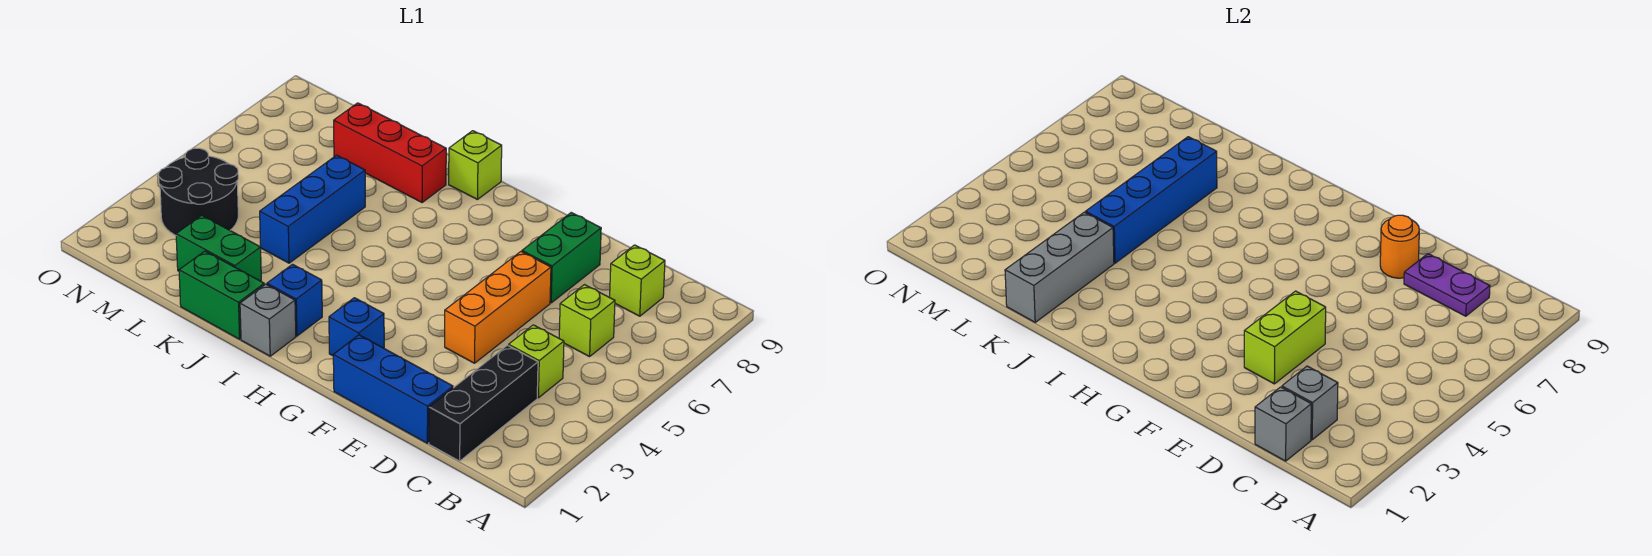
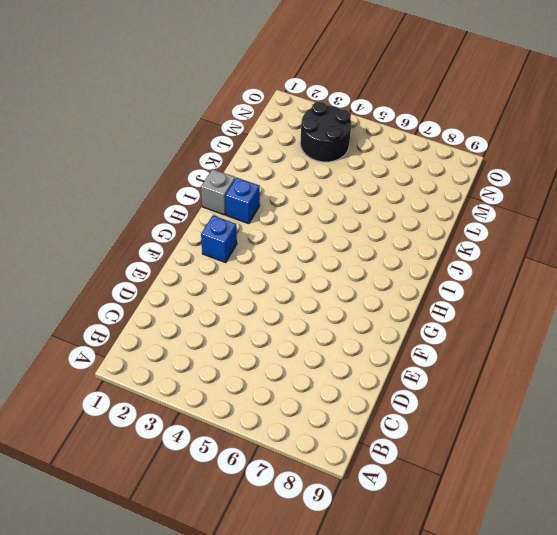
none -> black 1x3 brick [429,345,538,461]
none -> lime 1x1 brick [509,325,564,398]
none -> lime 1x1 brick [559,285,615,357]

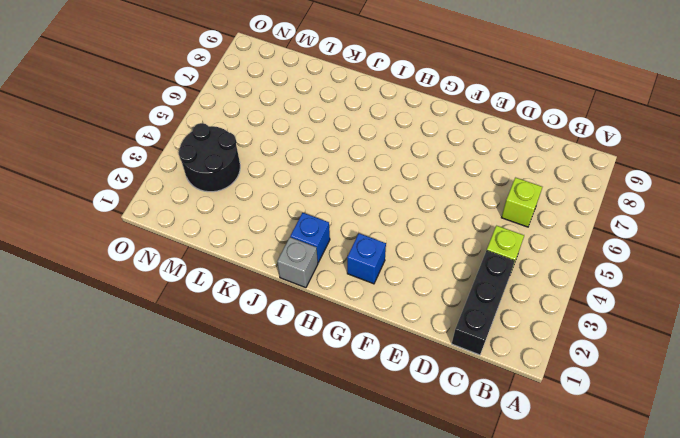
none -> lime 1x1 brick [610,245,665,316]
none -> blue 1x3 brick [333,335,453,443]
none -> orange 1x3 brick [445,252,551,363]

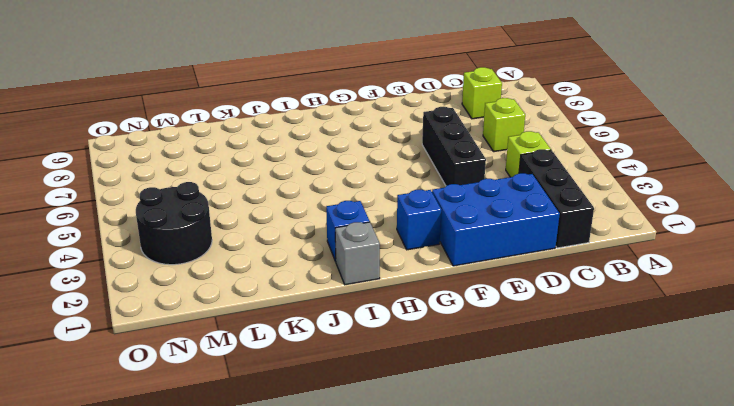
blue 2x3 brick [432,173,560,266] -> blue 1x3 brick [333,335,453,443]
black 1x3 brick [422,107,486,186] -> orange 1x3 brick [445,252,551,363]
none -> green 1x2 brick [522,213,601,303]
none -> lime 1x1 brick [449,131,502,200]
none -> green 1x2 brick [179,251,264,339]

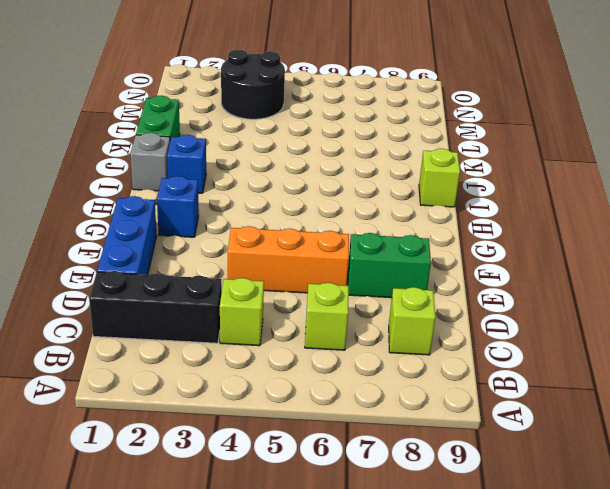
none -> red 1x3 brick [334,103,446,202]
none -> green 1x2 brick [176,215,261,281]
none -> blue 1x3 brick [260,155,365,263]

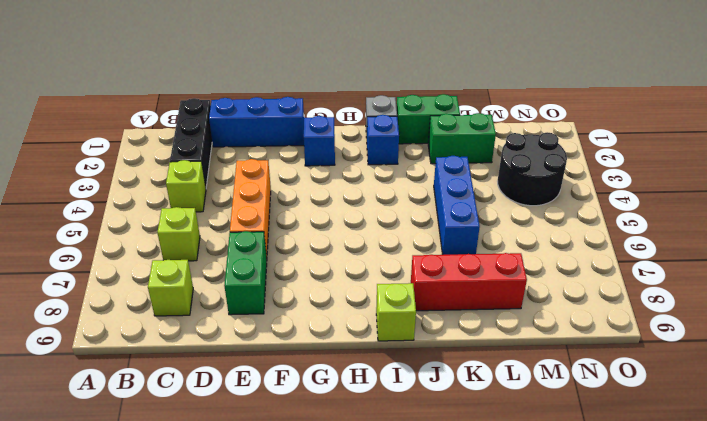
none -> grey 1x1 brick [1255,387,1311,461]
none -> grey 1x1 brick [1282,366,1338,440]
none -> purple 1x2 plate [1404,254,1490,316]

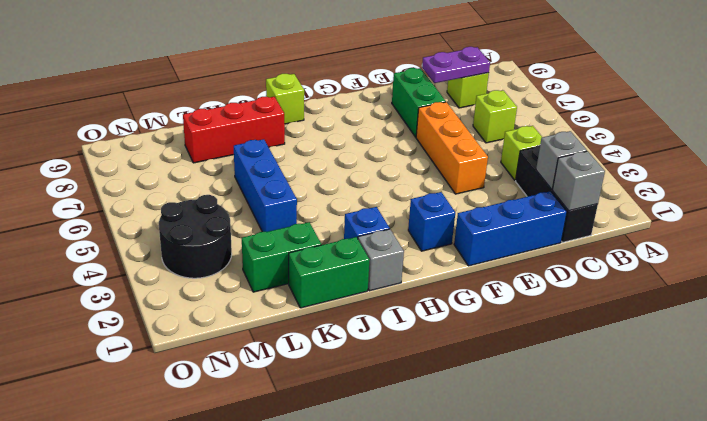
none -> lime 1x2 brick [1244,291,1326,384]
none -> orange 1x1 round brick [1380,215,1419,278]
none -> grey 1x3 brick [1005,212,1114,322]

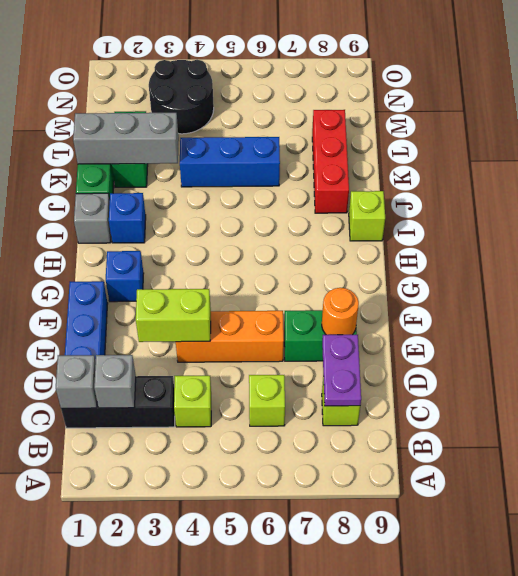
none -> blue 1x4 brick [1086,137,1217,263]

